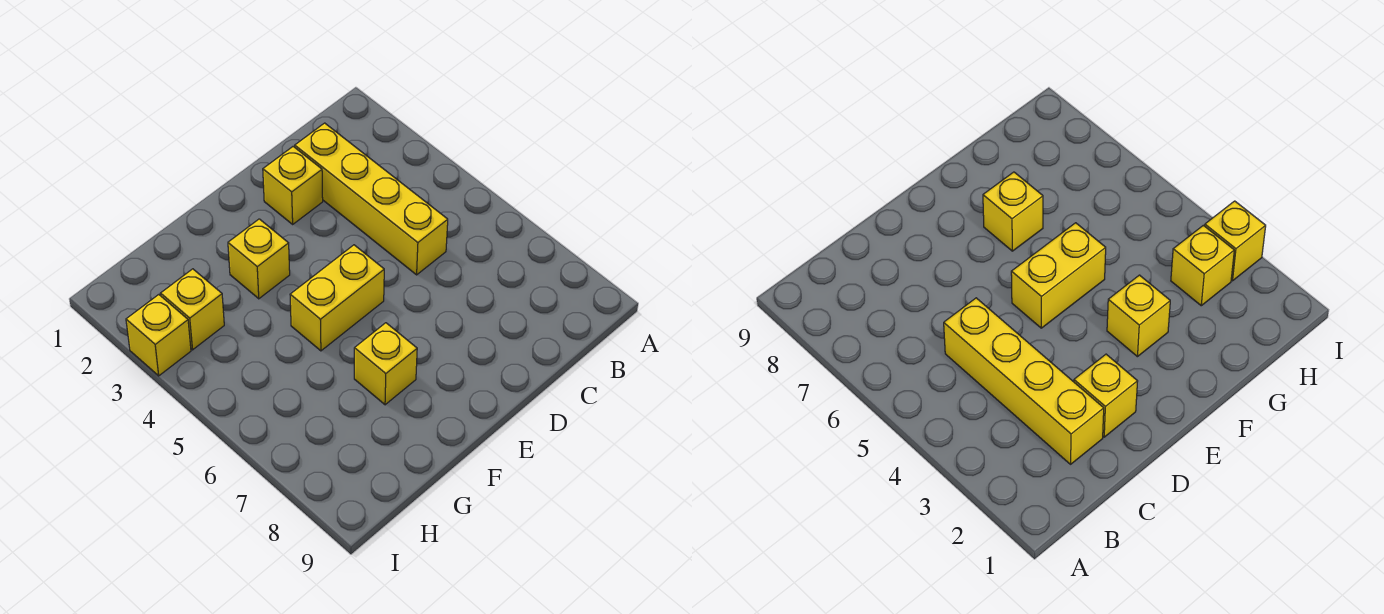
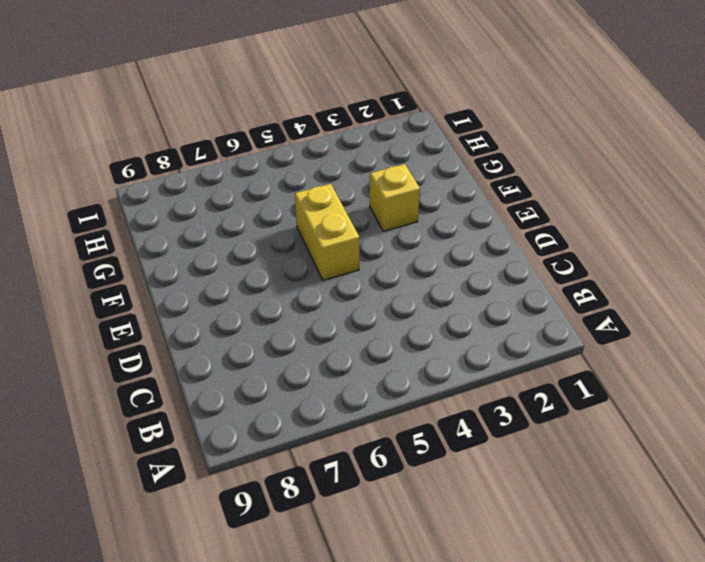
none -> yellow 1x4 brick [295,123,448,275]
none -> yellow 1x1 brick [263,147,323,224]

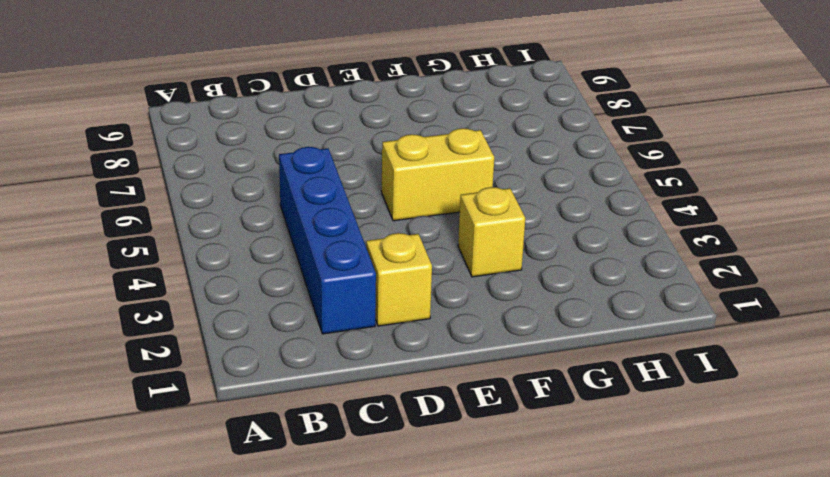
blue 1x4 brick [279,147,376,334] -> yellow 1x4 brick [295,123,448,275]
none -> yellow 1x1 brick [354,323,417,405]
none -> yellow 1x1 brick [160,269,224,350]

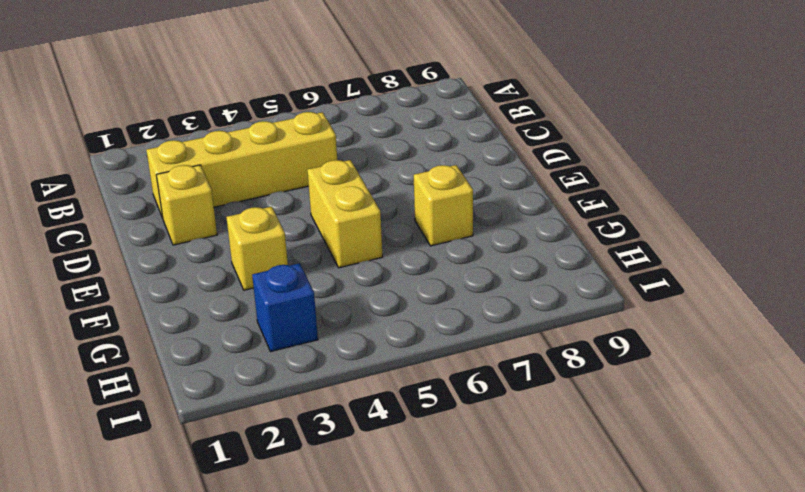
blue 1x1 brick [252,263,318,352] -> yellow 1x1 brick [160,269,224,350]
none -> yellow 1x1 brick [126,295,191,376]

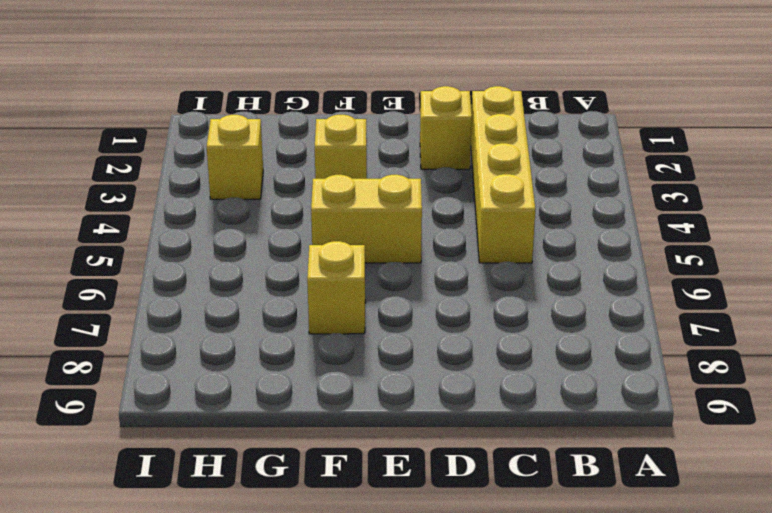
none -> yellow 1x1 brick [126,295,191,376]

